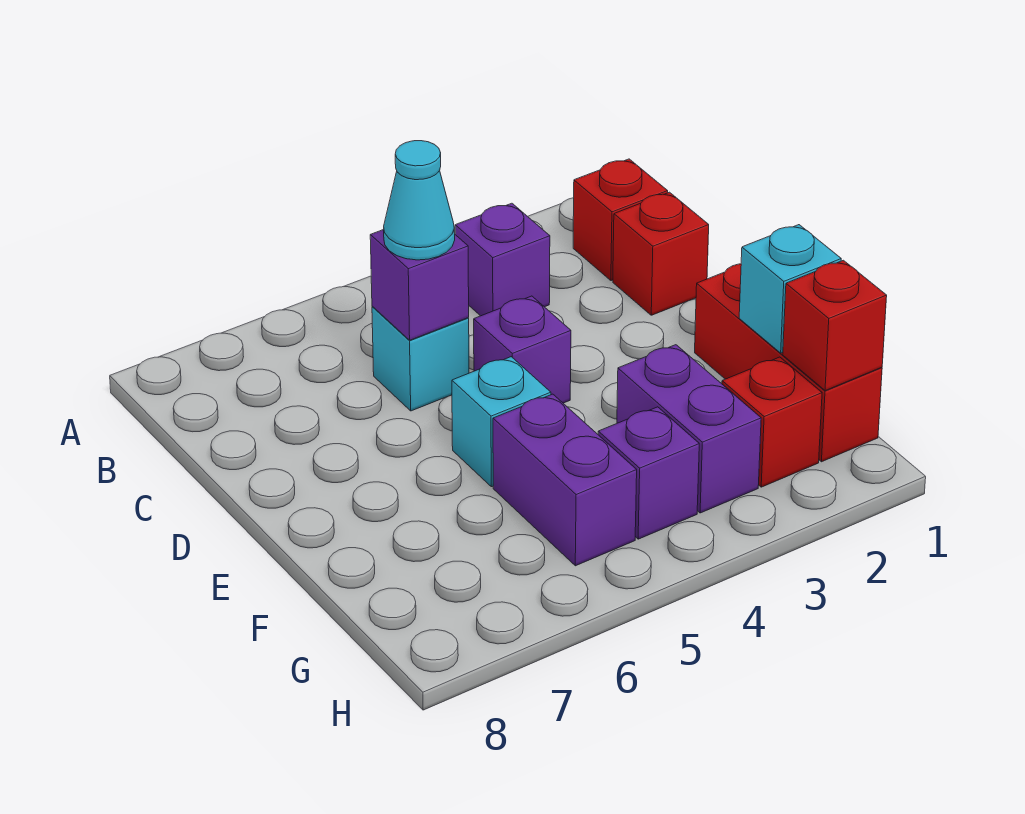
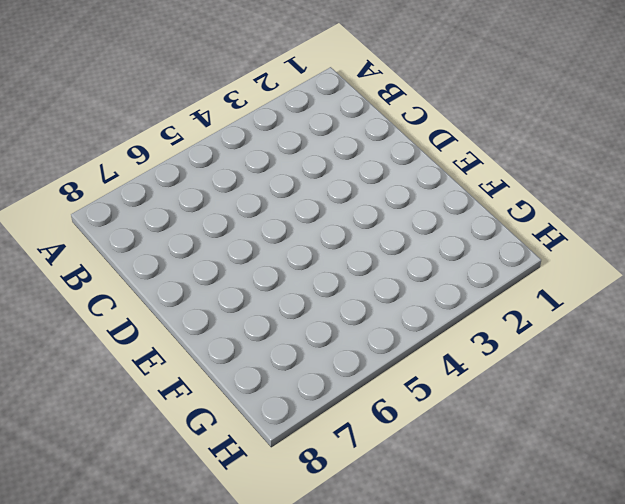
none -> red 1x1 brick [573,159,668,281]
none -> purple 1x1 brick [455,203,550,316]
none -> red 1x1 brick [613,192,709,315]

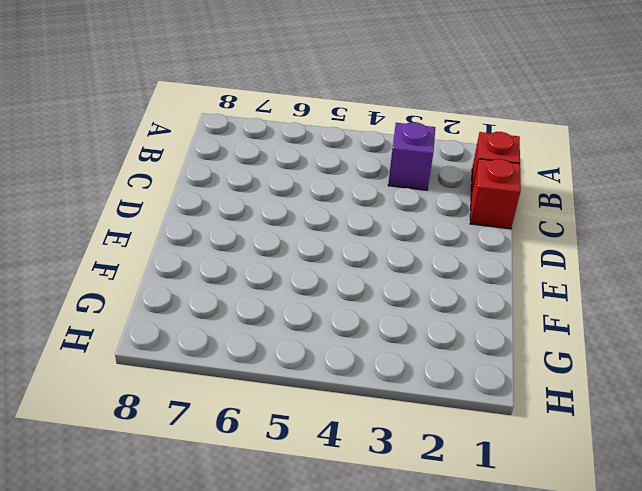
none -> cyan 1x1 brick [372,306,469,411]
none -> purple 1x1 brick [474,296,571,403]
none -> red 1x3 brick [695,264,882,462]

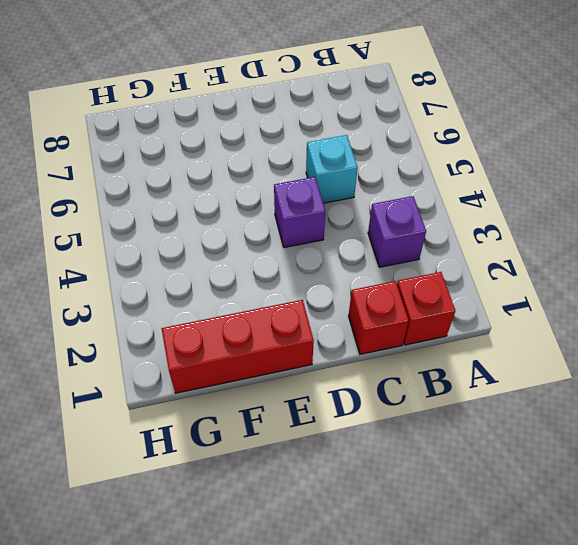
none -> cyan 1x1 brick [452,357,551,487]
none -> purple 1x2 brick [617,345,761,513]
none -> purple 1x2 brick [493,394,637,566]

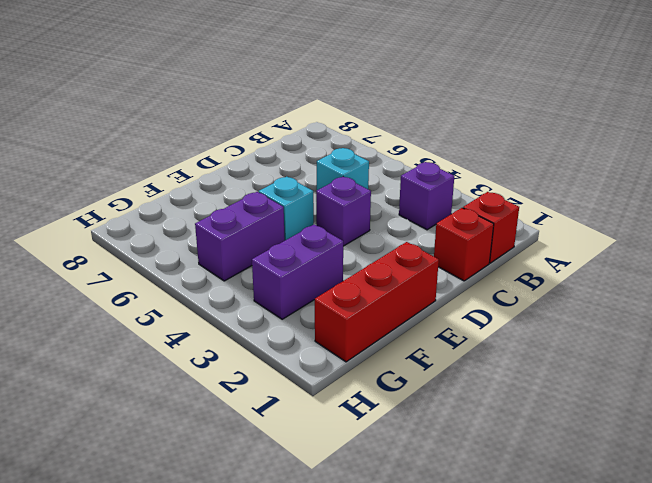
none -> red 1x1 brick [722,357,822,487]
none -> purple 1x1 brick [598,407,699,539]
none -> purple 1x1 brick [370,230,469,340]

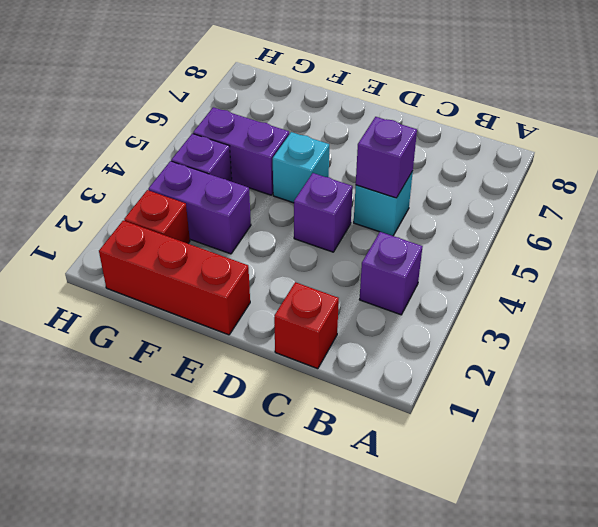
none -> red 1x1 brick [573,159,668,281]
none -> cyan 1x1 brick [739,225,841,353]
none -> red 1x1 brick [783,260,887,391]

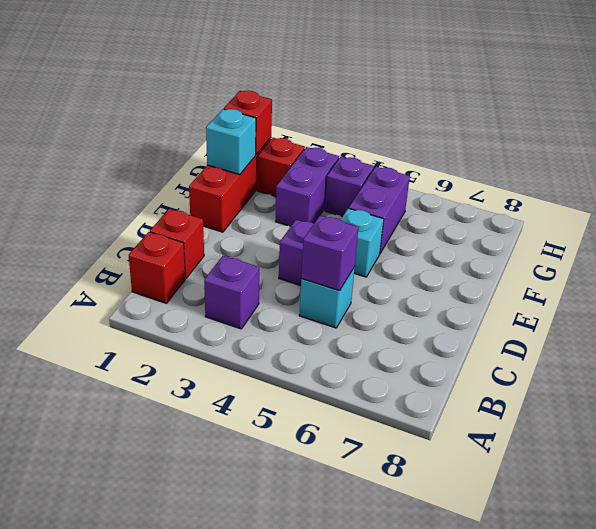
none -> cyan 1x1 cone [384,141,455,260]

